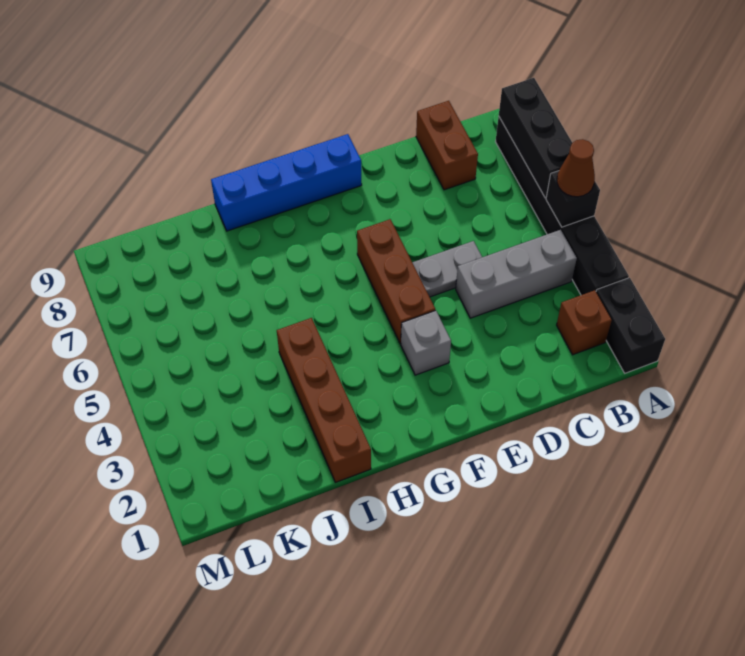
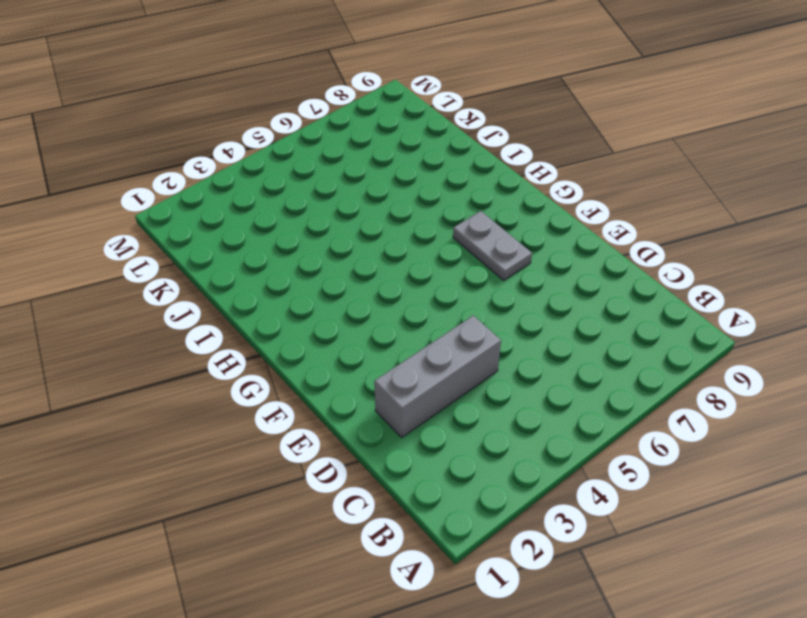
grey 1x3 brick [374,316,501,437] -> grey 1x3 brick turned to [456,230,577,318]
grey 1x2 plate [453,211,532,280] -> grey 1x2 plate moved to [412,241,482,297]
none -> black 1x2 brick [596,278,665,373]
none -> black 1x6 brick [496,117,629,295]
none -> brown 1x1 brick [557,290,612,355]

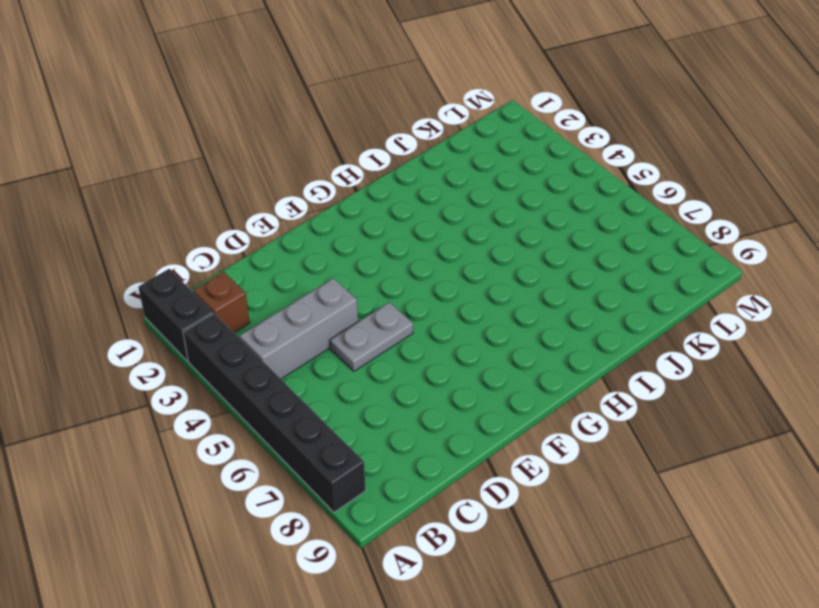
none -> brown 1x2 brick [416,101,478,190]
none -> grey 1x1 brick [401,310,451,375]
none -> brown 1x3 brick [357,219,435,344]

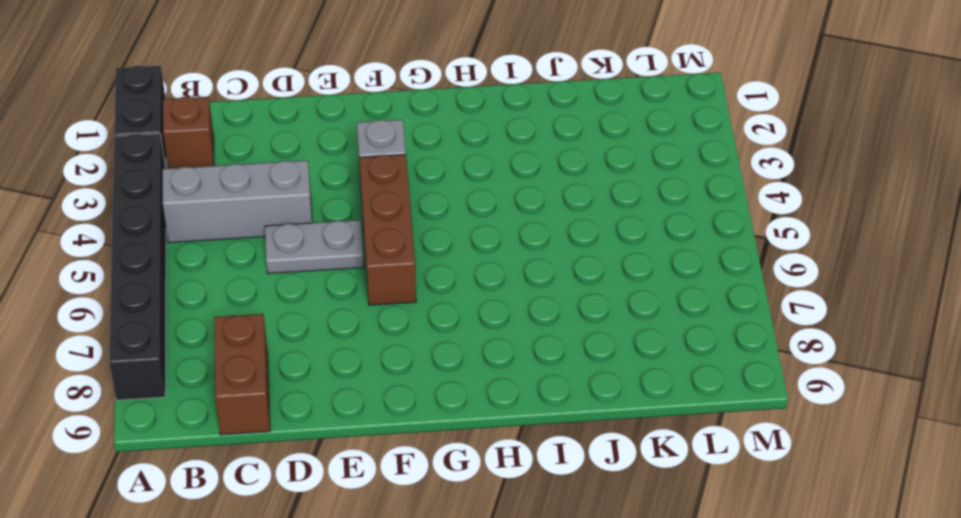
none -> blue 1x4 brick [211,134,362,231]
none -> brown 1x4 brick [277,318,371,483]
none -> black 1x1 brick [546,171,600,227]

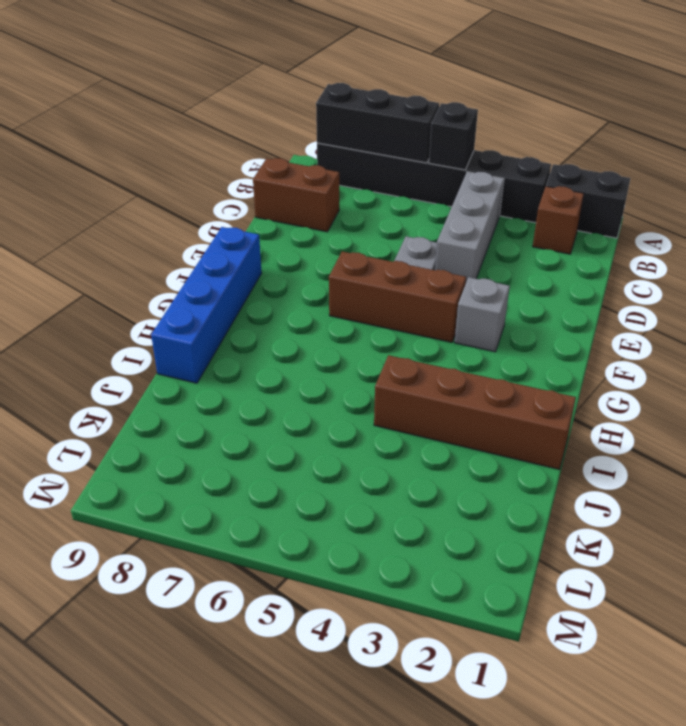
none -> brown 1x1 cone [557,139,595,197]

